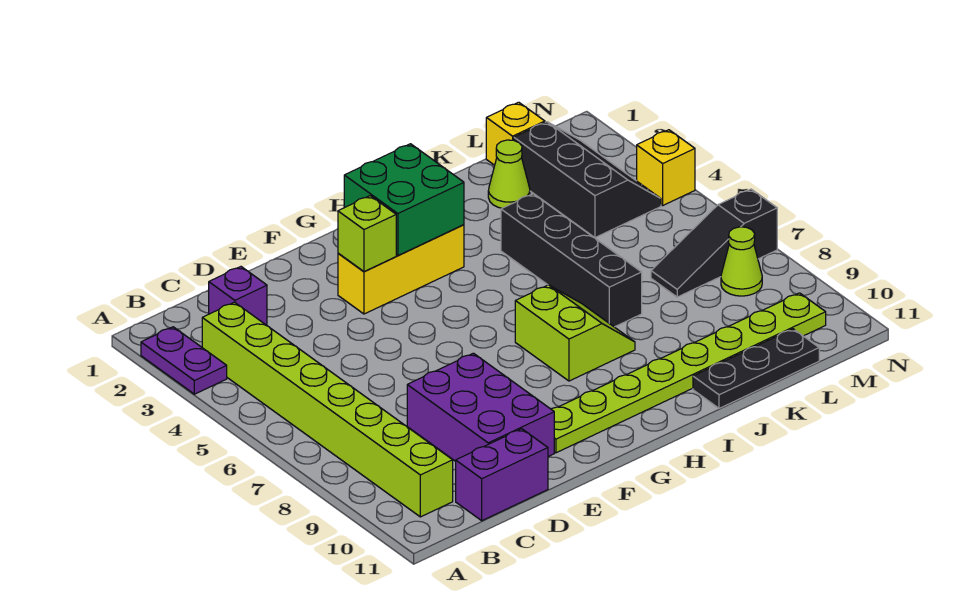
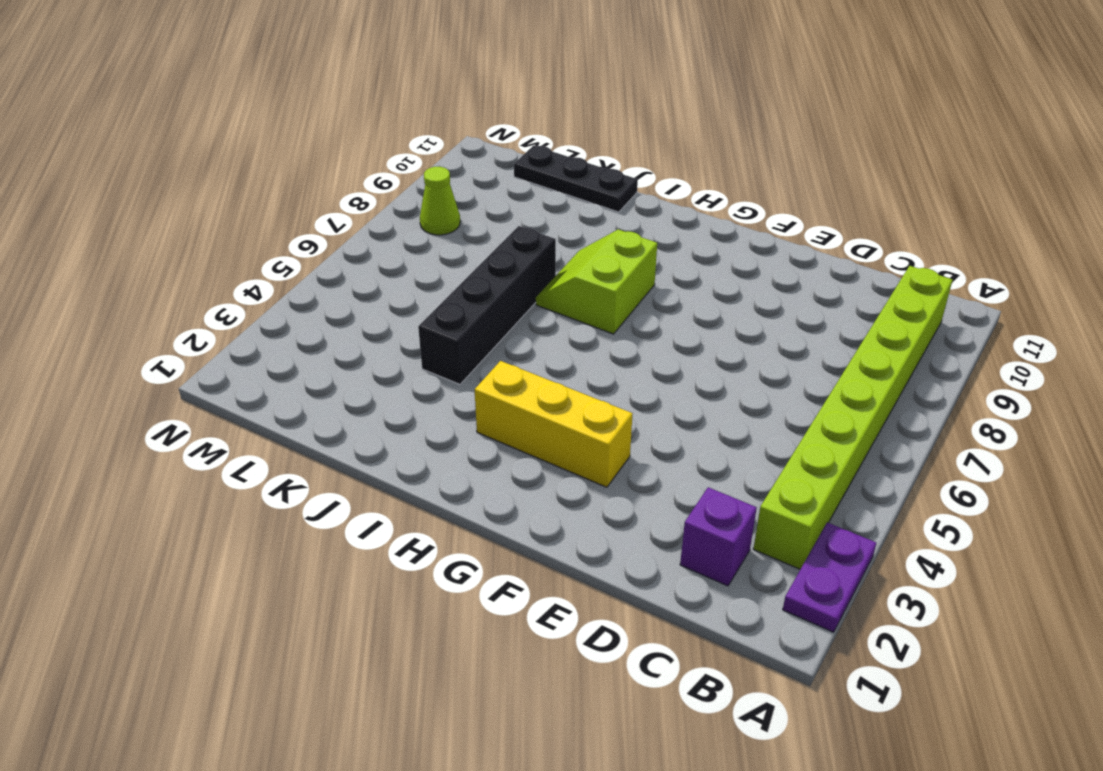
none -> purple 1x2 brick [456,429,548,521]
none -> purple 2x3 brick [407,353,554,461]
none -> lime 1x8 plate [551,293,826,453]

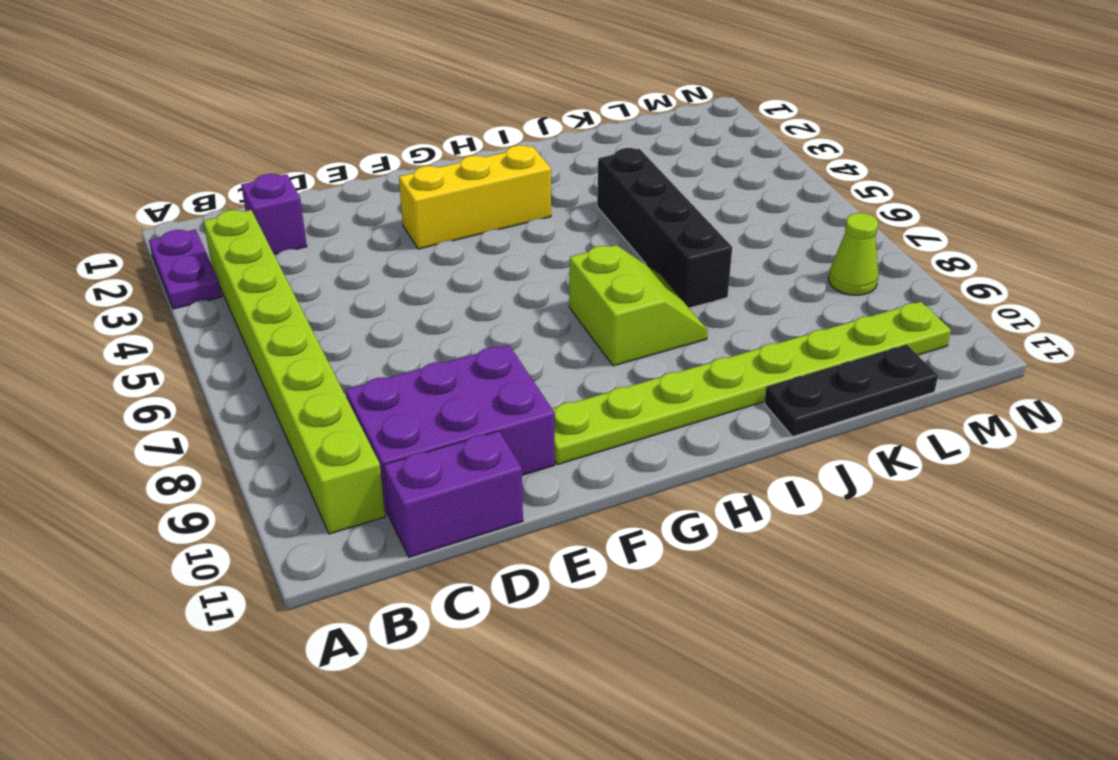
purple 2x3 brick [346,345,555,516] -> purple 2x3 brick turned to [407,353,554,461]
none -> lime 1x1 cone [488,140,530,208]
none -> yellow 1x1 brick [486,102,545,165]
none -> black 2x3 slope [514,122,661,238]

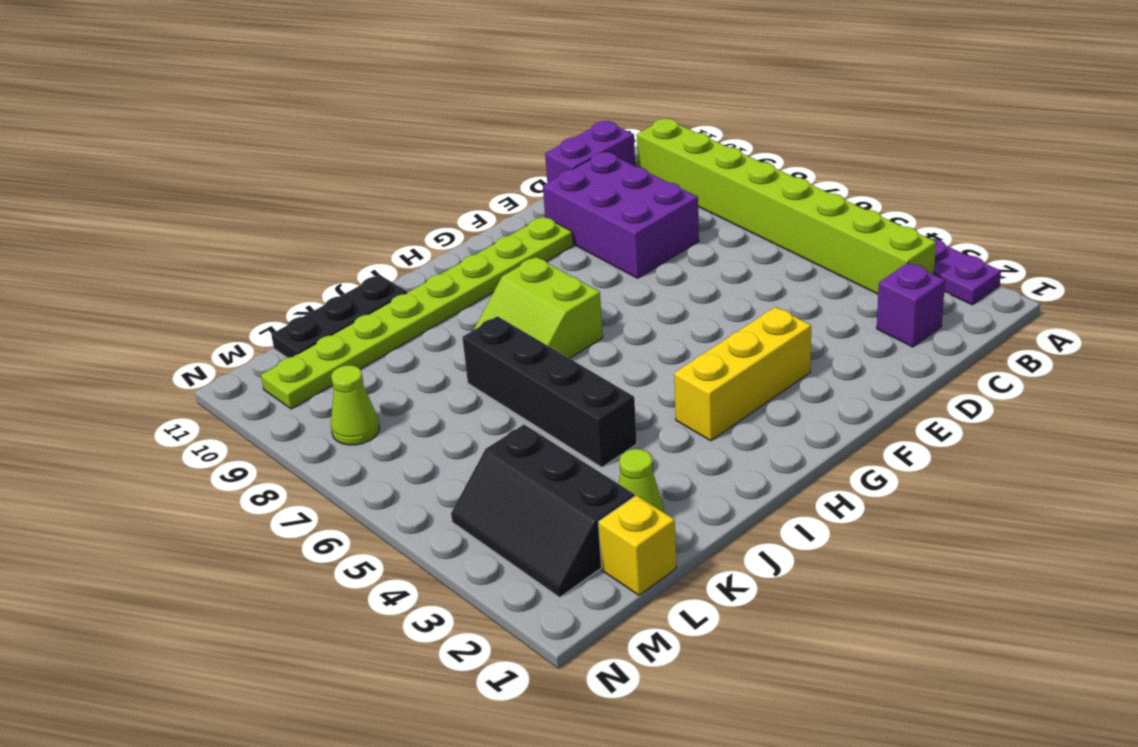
none -> black 1x3 slope [651,189,777,297]
none -> yellow 1x1 brick [637,130,695,205]
none -> lime 1x1 brick [338,196,396,272]

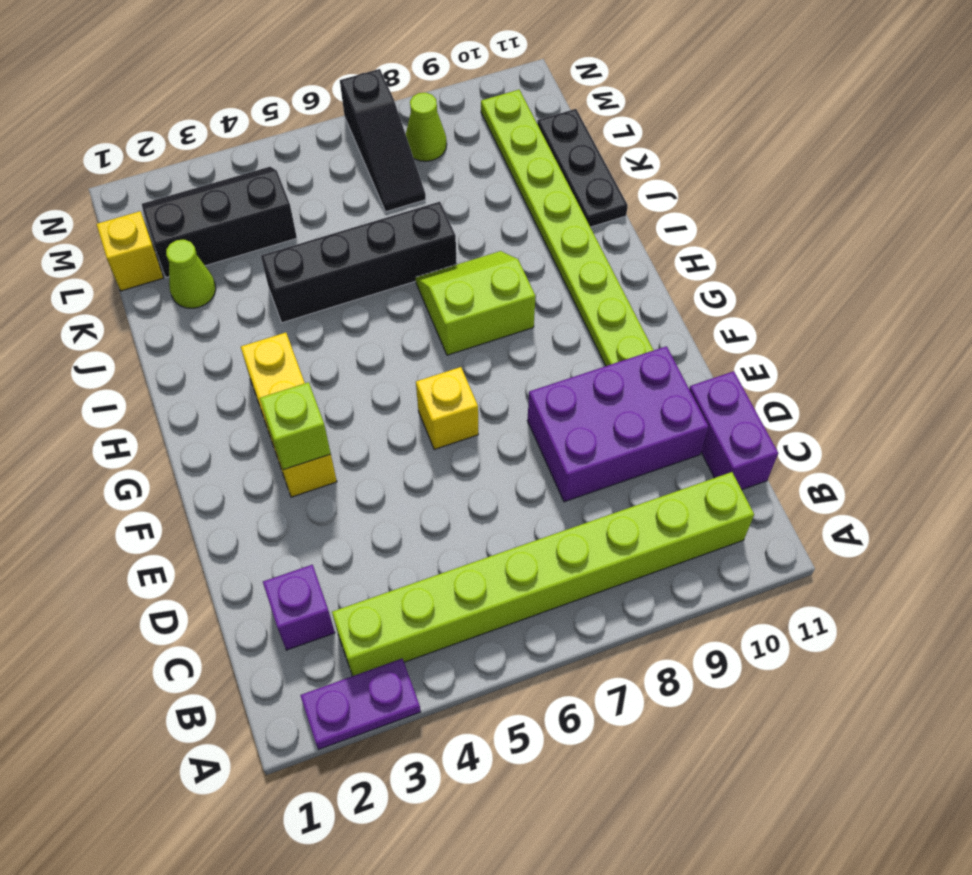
yellow 1x1 brick [416,367,478,450] -> yellow 1x1 brick moved to [637,130,695,205]
none -> green 2x2 brick [344,144,464,255]

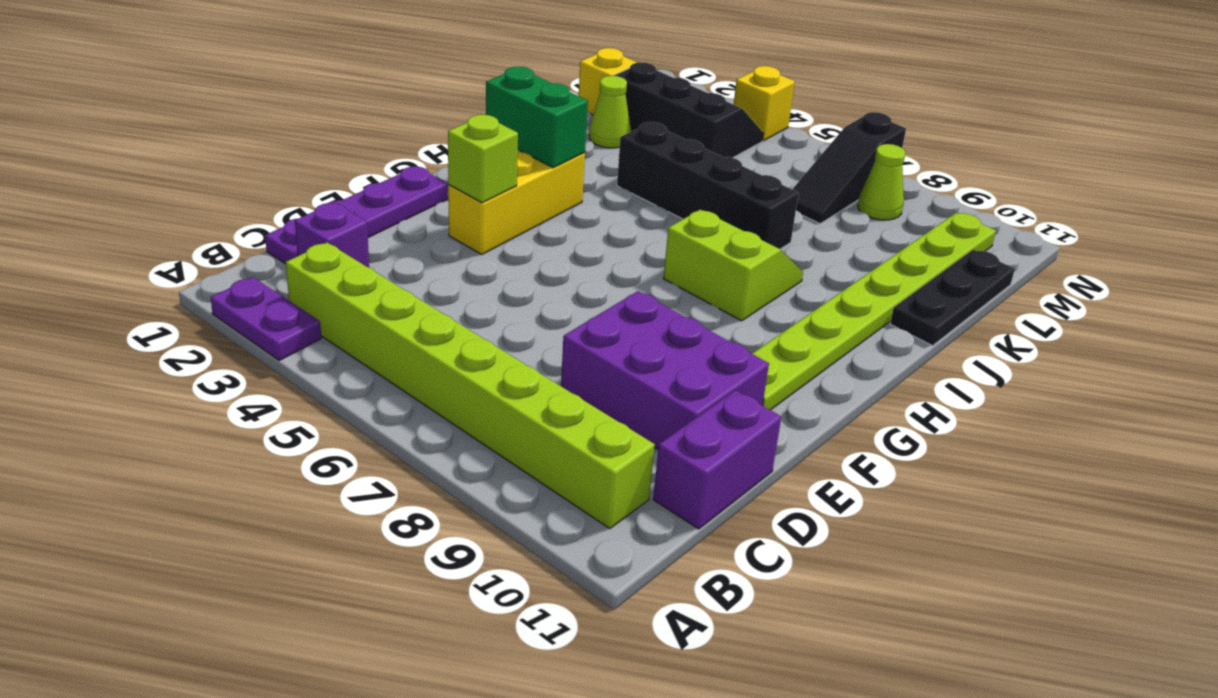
purple 1x4 plate [265,166,448,264] -> none
green 1x2 brick [486,67,588,168] -> green 2x2 brick [344,144,464,255]

